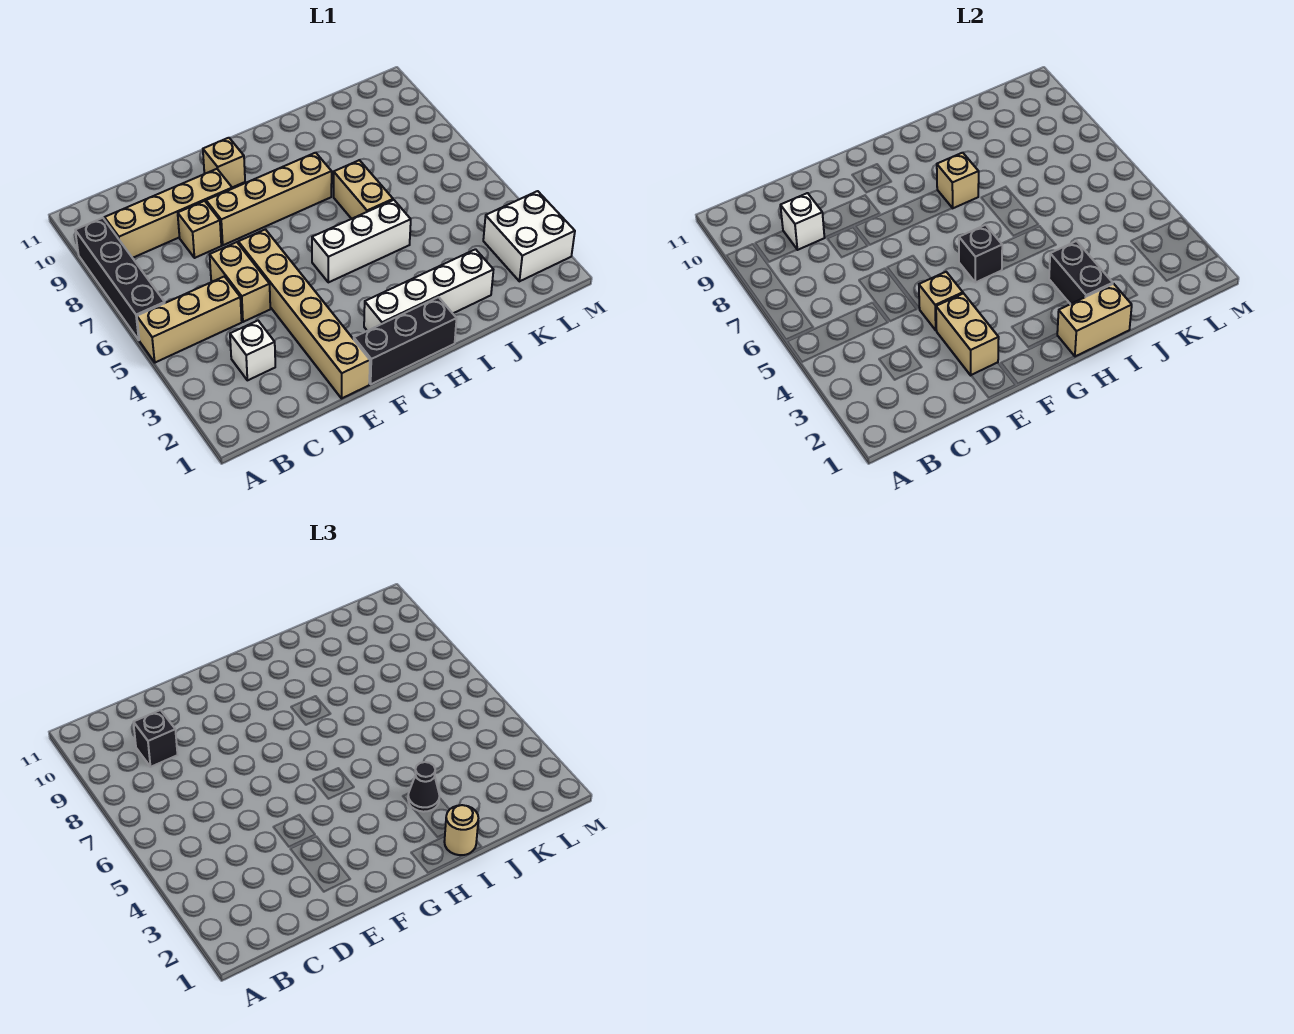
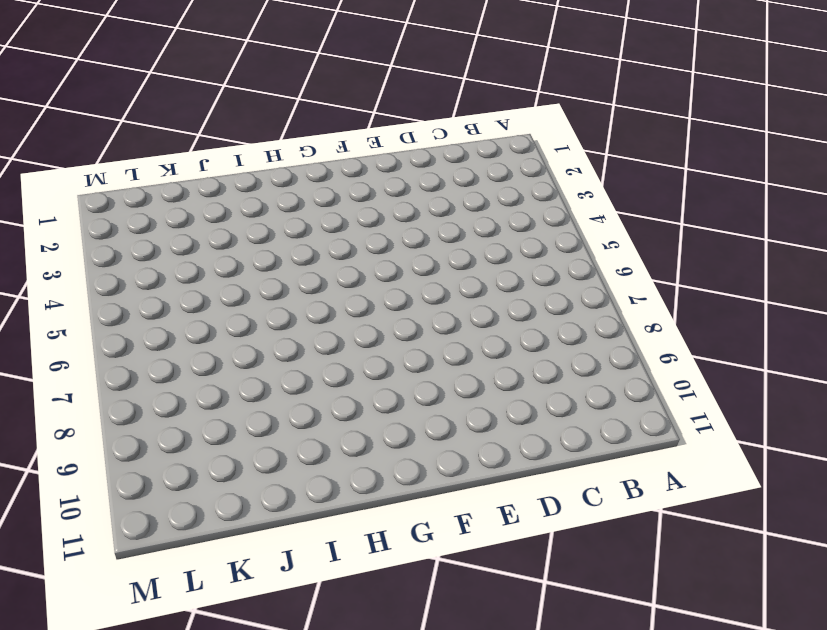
none -> tan 1x3 brick [137,276,242,363]
none -> black 1x4 brick [75,218,165,340]
none -> tan 1x4 brick [104,169,232,258]

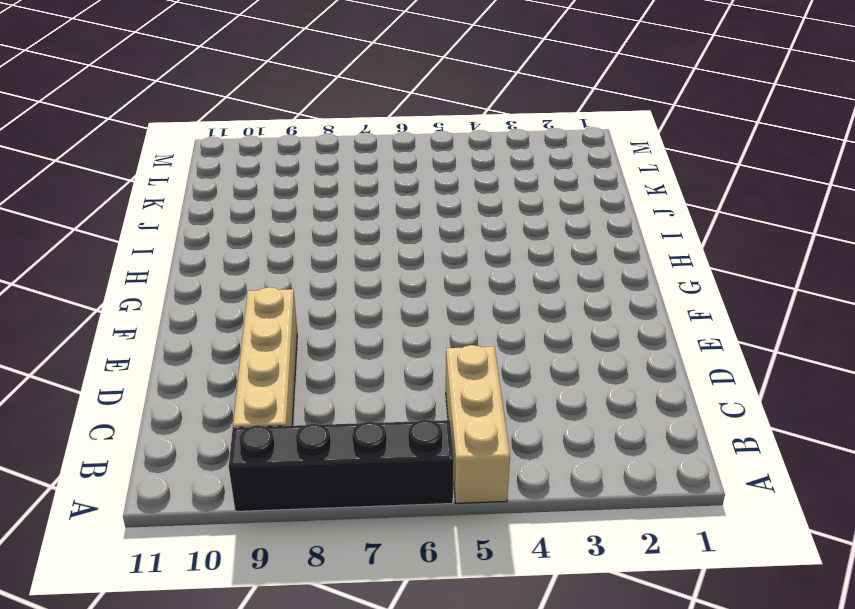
none -> white 1x1 brick [230,321,275,380]
none -> tan 1x2 brick [210,242,270,322]
none -> tan 1x1 brick [178,201,221,258]

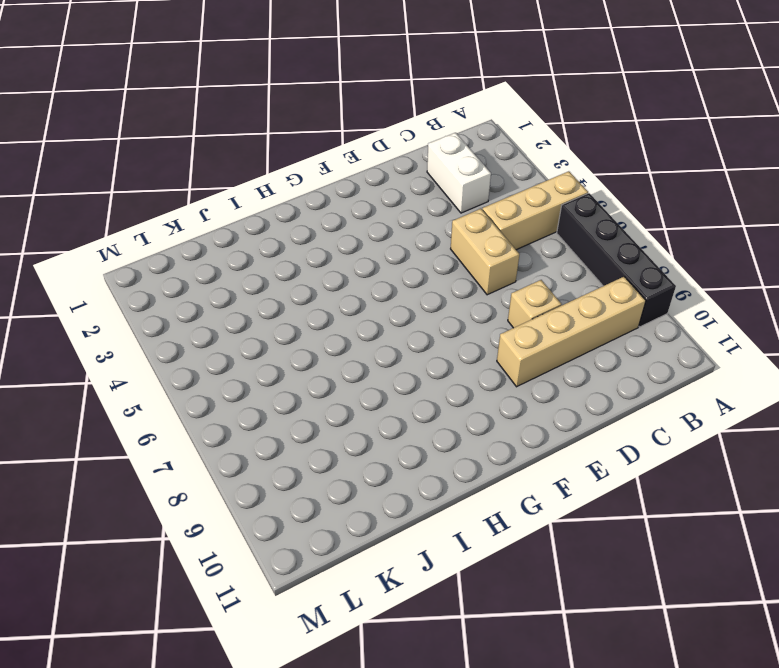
white 1x2 brick [427,133,491,213] -> white 1x1 brick [230,321,275,380]
none -> tan 1x6 brick [238,229,370,399]
none -> tan 1x4 brick [206,153,332,245]
none -> black 1x3 brick [354,297,457,384]

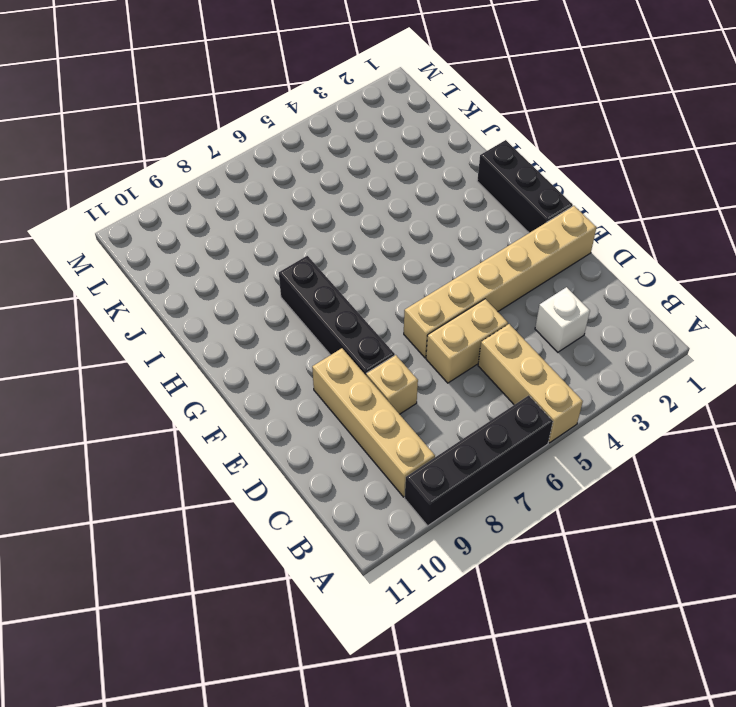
black 1x4 brick [279,256,395,375] -> tan 1x4 brick [206,153,332,245]
none -> tan 1x1 brick [203,138,245,187]
none -> white 1x4 brick [364,249,493,331]
none -> white 1x3 brick [312,200,411,282]

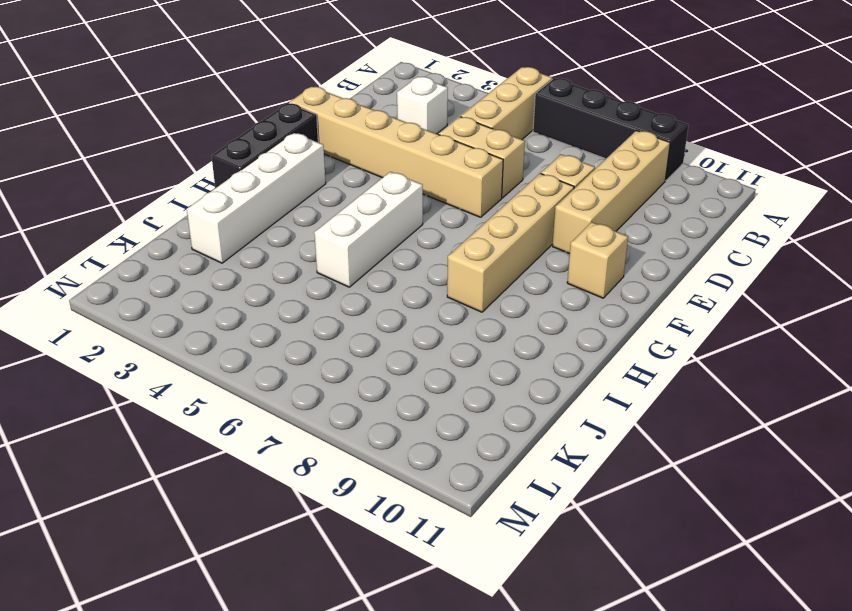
none -> tan 1x2 brick [334,160,393,219]
none -> white 2x2 brick [483,191,575,281]
none -> white 1x1 brick [780,193,825,250]

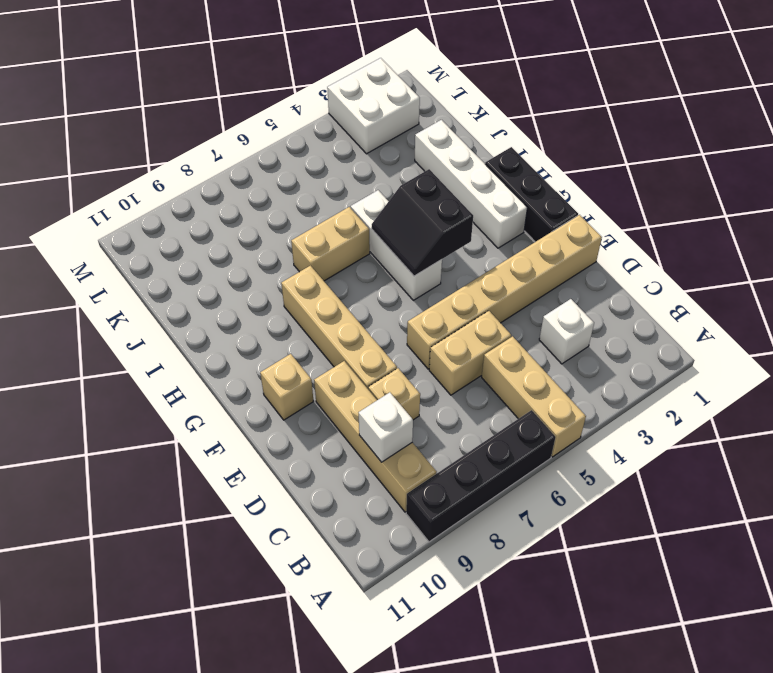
black 2x2 slope [372,169,473,276] -> black 1x1 brick [959,225,1002,282]
none -> tan 1x2 brick [936,293,999,375]
none -> tan 1x1 brick [919,272,963,330]
none -> tan 1x2 brick [1057,284,1132,356]

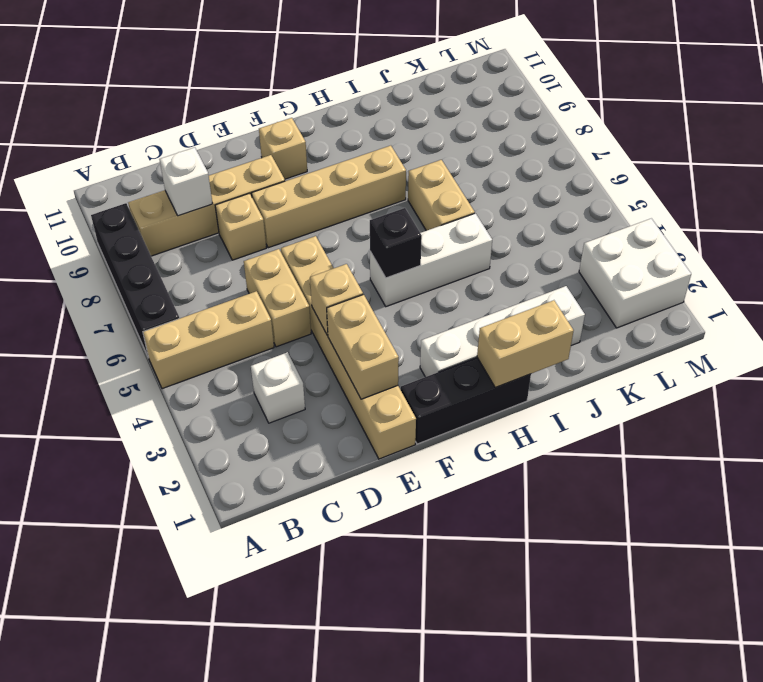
none -> tan 1x1 brick [937,153,979,208]
none -> black 1x2 brick [1049,241,1113,304]
none -> black 1x1 brick [133,710,177,767]

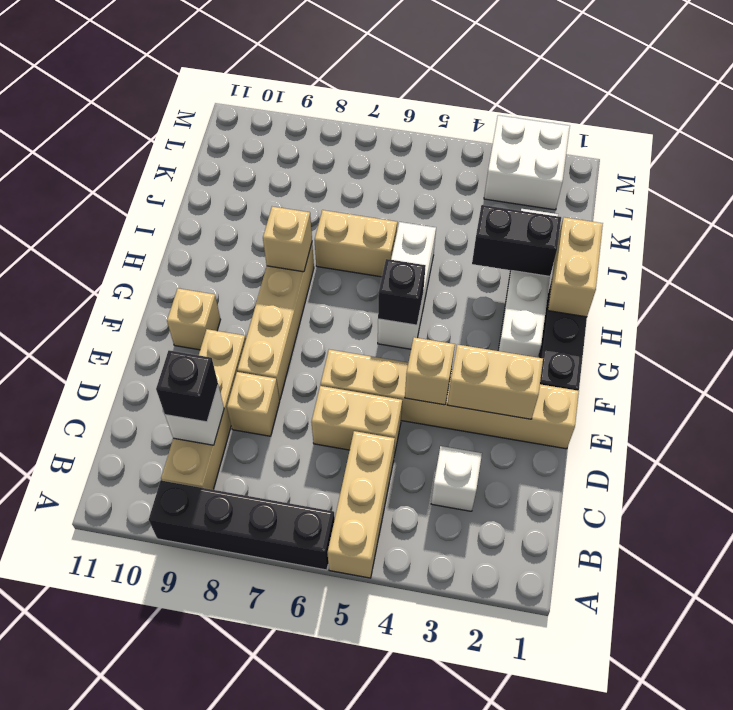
none -> tan 1x1 round brick [444,805,478,855]
none -> black 1x1 cone [408,762,440,812]

